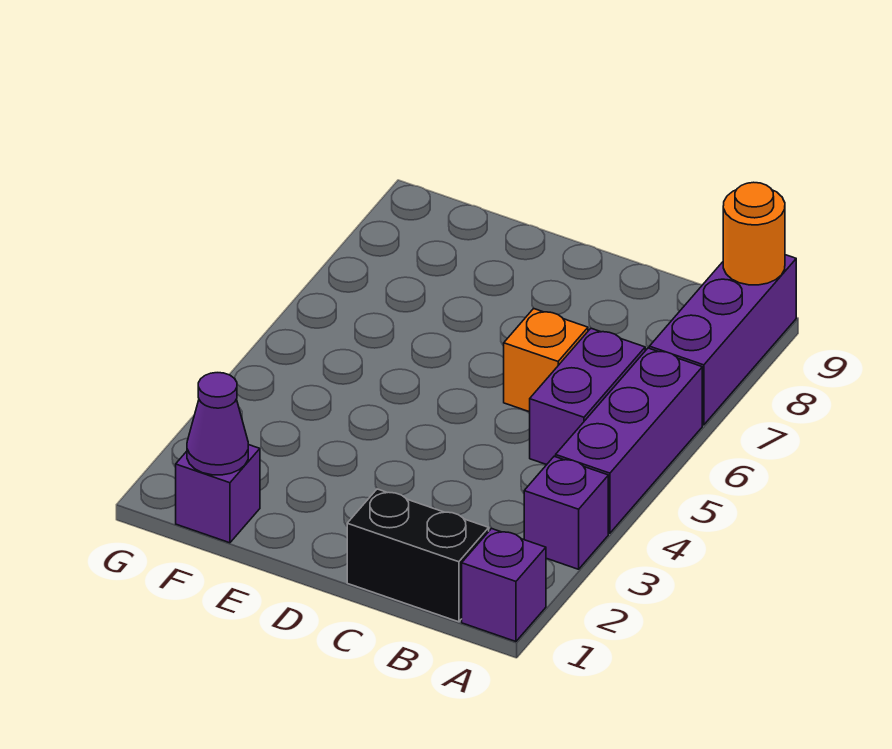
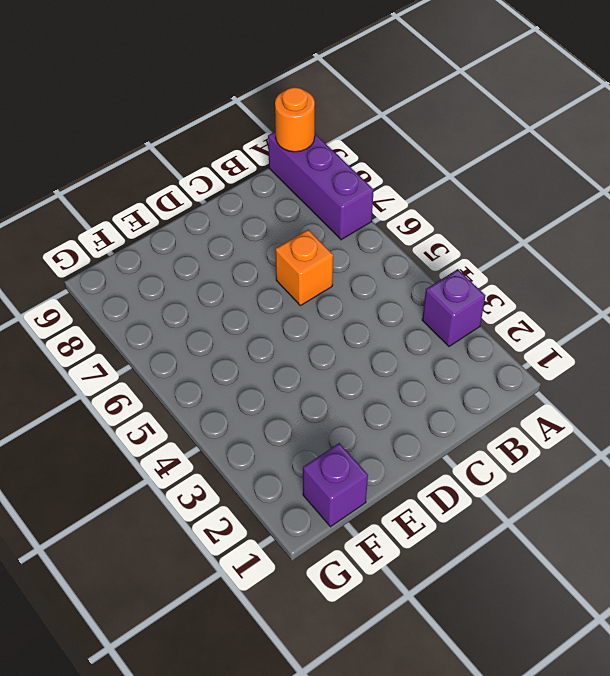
none -> purple 1x1 brick [462,528,546,642]
none -> purple 1x3 brick [556,348,702,533]

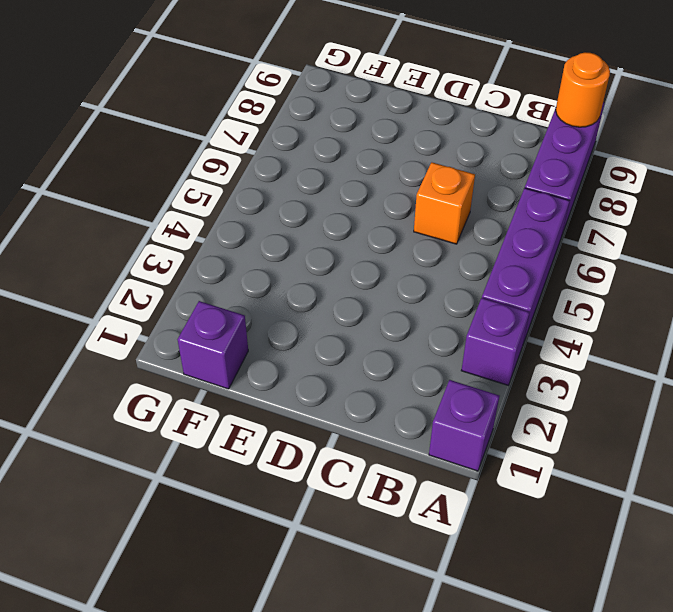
none -> black 1x2 brick [347,489,489,622]
none -> purple 1x2 brick [530,328,645,465]

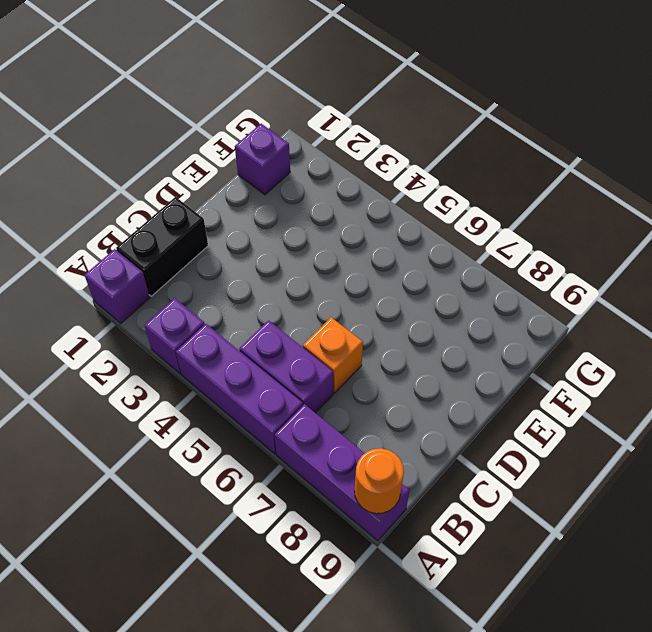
none -> purple 1x1 cone [187,373,248,475]

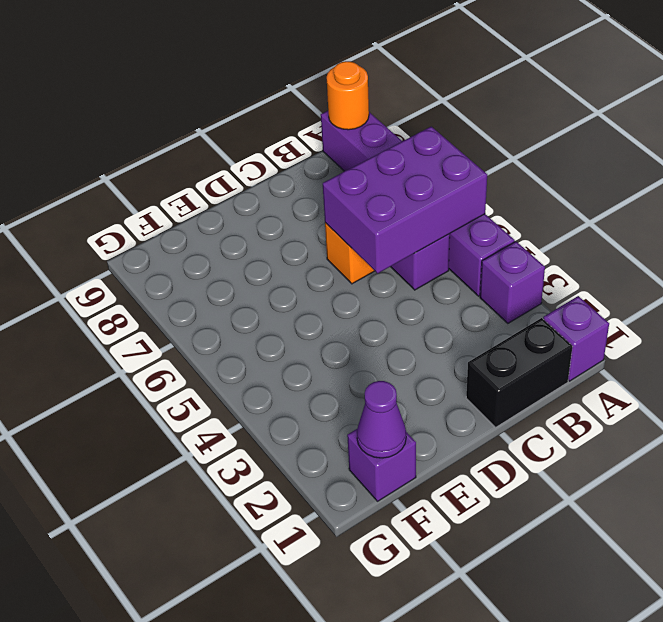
purple 2x3 brick [323,127,487,273] -> none

